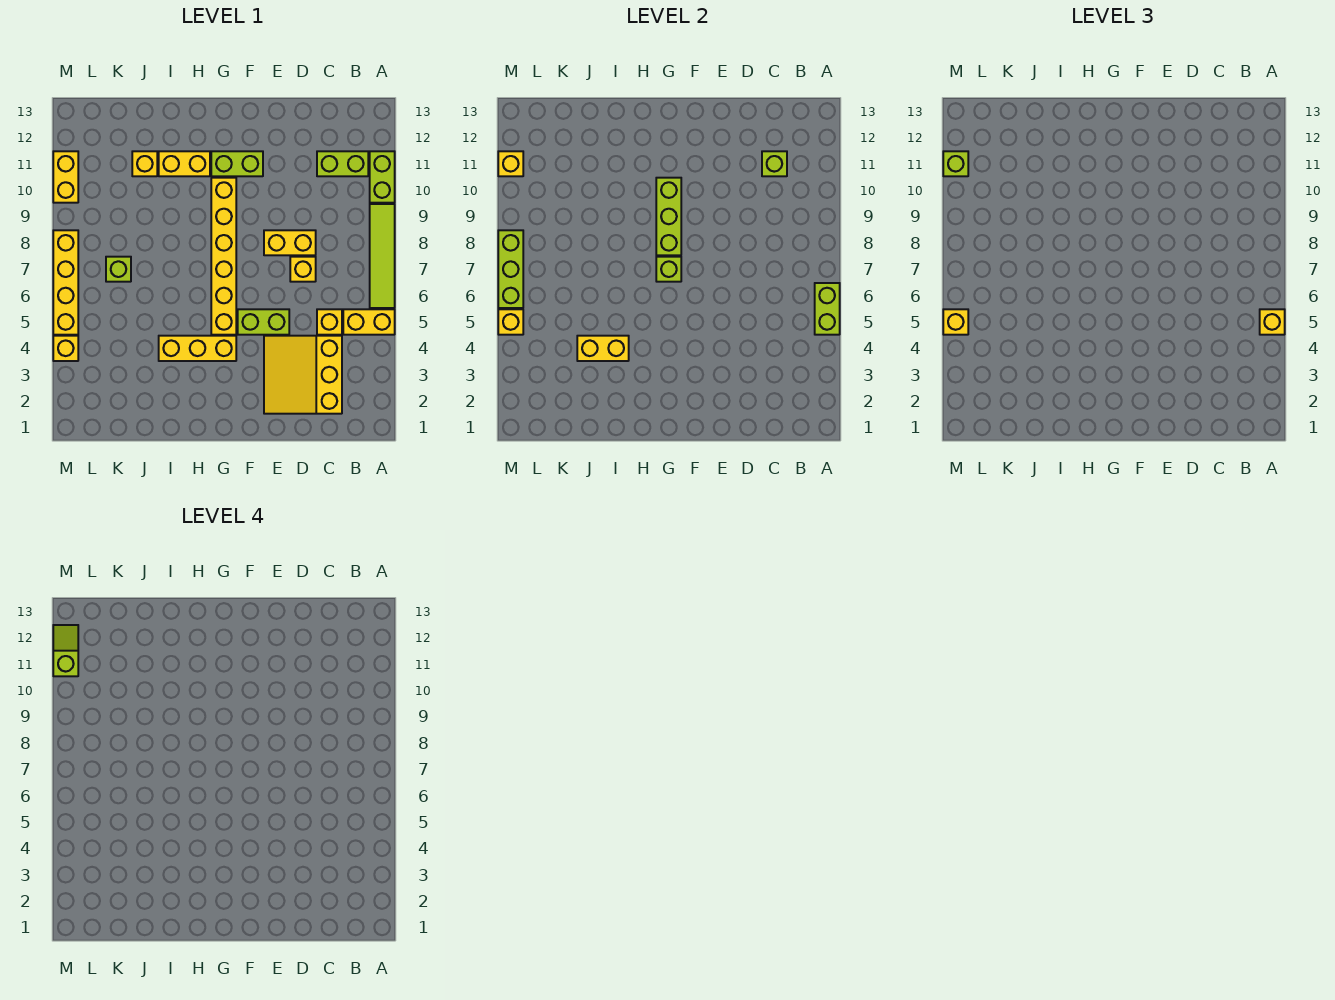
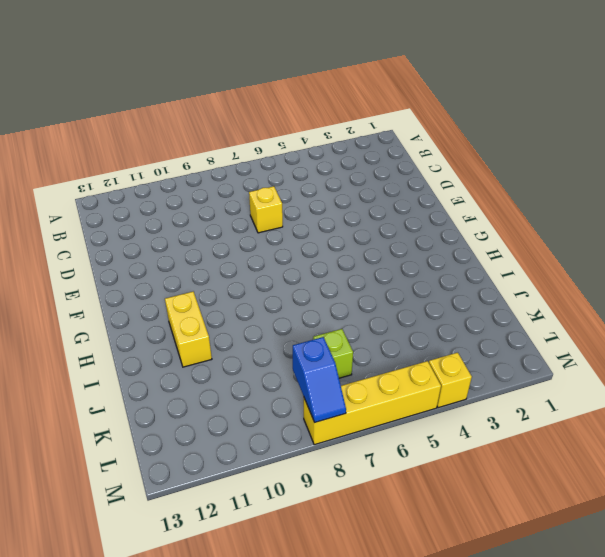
blue 1x2 slope [293,337,346,422] -> lime 1x3 brick [498,230,523,308]
none -> yellow 1x2 brick [343,309,395,335]
none -> lime 1x4 tile [370,204,395,308]
none -> lime 1x2 brick [370,151,395,203]
none -> lime 1x2 brick [317,151,368,176]

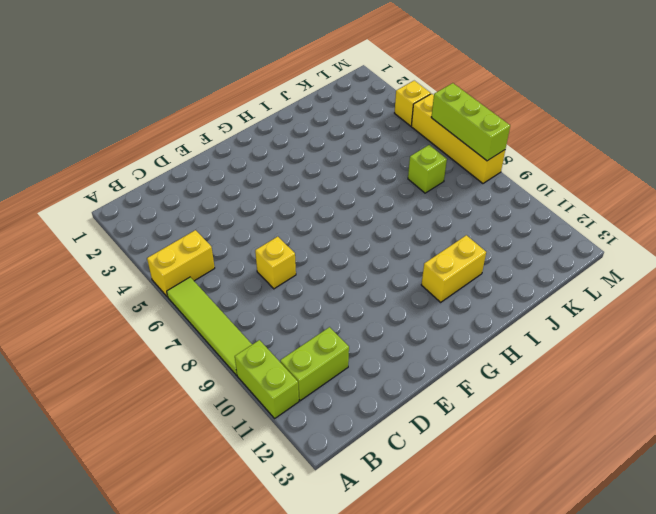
none -> yellow 3x3 slope [264,336,342,414]
none -> yellow 1x1 brick [317,309,342,335]
none -> yellow 1x2 brick [264,230,316,255]
none -> lime 1x2 brick [238,309,289,335]

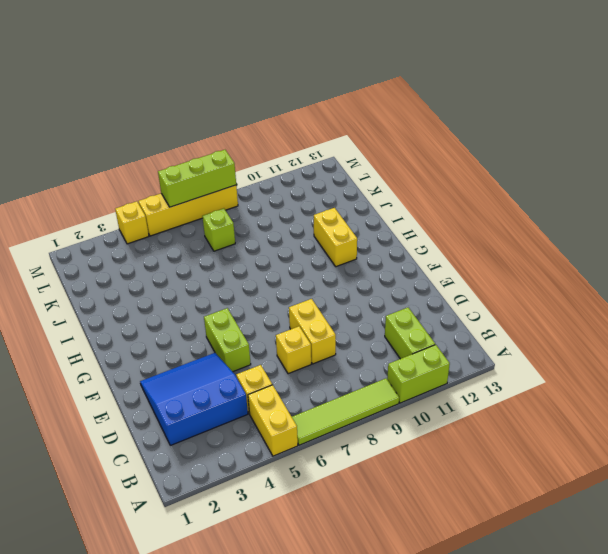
blue 3x3 slope [140,353,248,445] -> yellow 3x3 slope [264,336,342,414]
none -> lime 1x2 brick [211,151,263,176]
none -> yellow 1x3 brick [159,336,236,361]
none -> yellow 1x6 brick [211,178,236,335]
none -> yellow 1x1 brick [132,151,157,176]

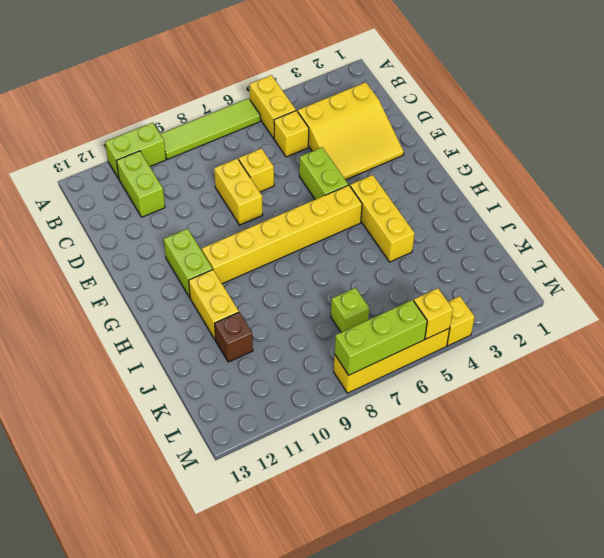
brown 1x1 brick [215,312,253,362] -> yellow 1x1 brick [132,151,157,176]
none -> yellow 1x2 brick [53,151,78,203]
none -> lime 1x2 brick [815,283,840,335]
none -> lime 1x1 brick [762,151,787,176]
none -> lime 1x1 brick [656,257,681,282]

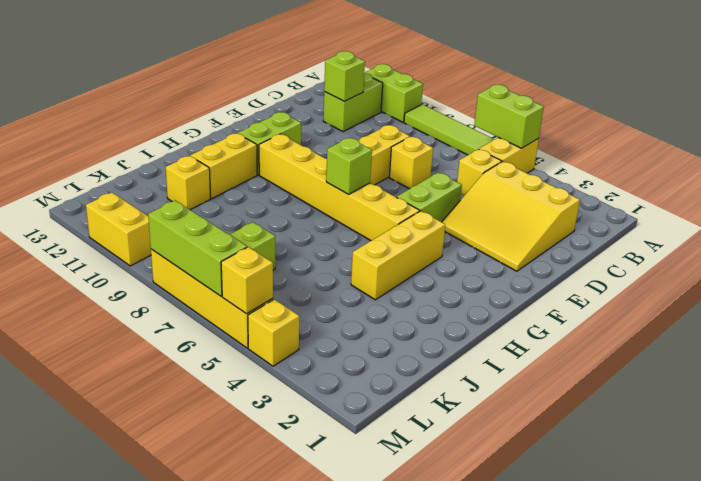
none -> lime 1x3 brick [656,178,681,255]
none -> yellow 1x2 brick [577,336,629,361]
none -> yellow 1x1 brick [498,151,523,176]
none -> yellow 1x1 brick [1260,309,1285,335]

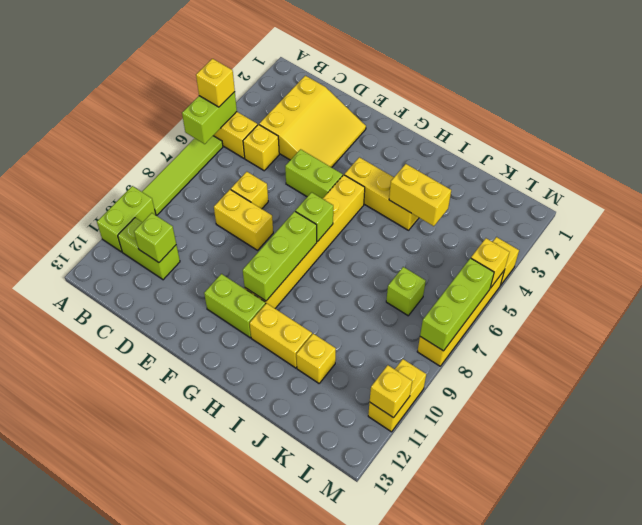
none -> yellow 1x1 brick [943,309,968,335]
none -> lime 1x1 brick [943,151,968,176]
none -> lime 1x2 slope [53,625,78,676]

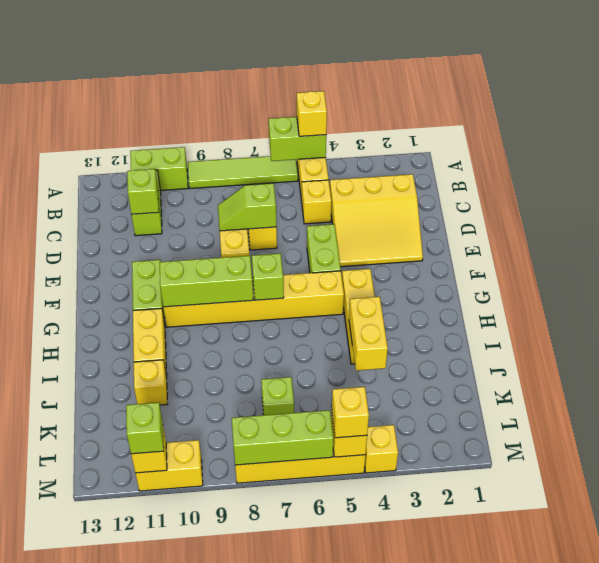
lime 1x2 slope [218,183,276,231] -> lime 1x2 slope moved to [53,625,78,676]

